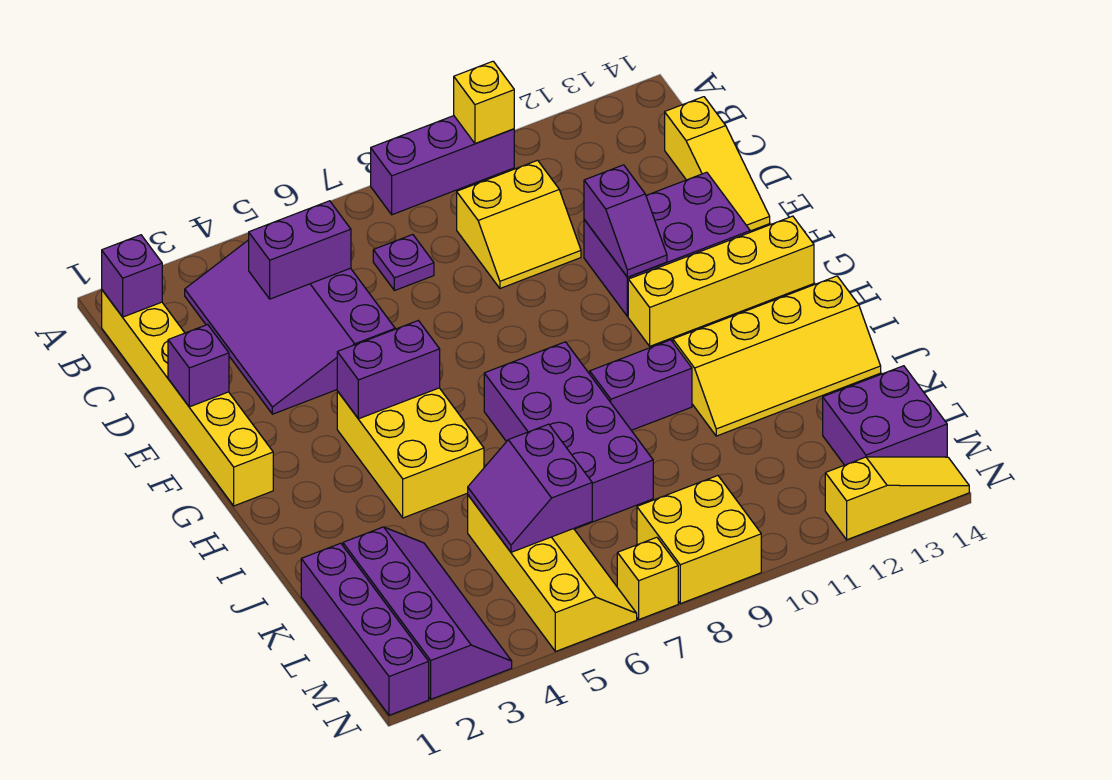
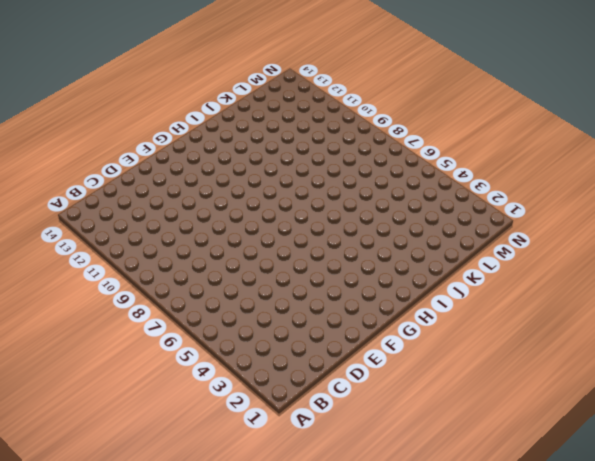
none -> purple 1x3 brick [371,116,514,215]
none -> yellow 1x6 brick [102,290,273,506]
none -> purple 3x4 slope [185,240,395,414]

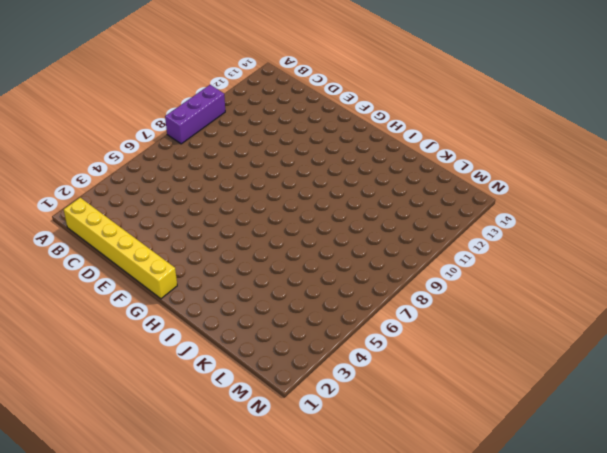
none -> purple 3x4 slope [185,240,395,414]
none -> purple 1x1 plate [373,235,434,291]
none -> yellow 2x2 slope [457,160,581,288]

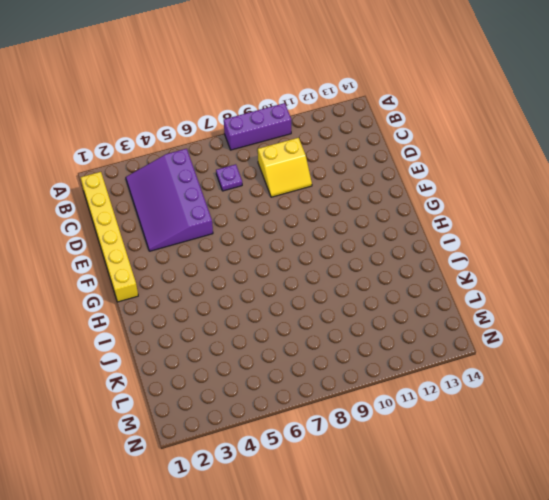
none -> yellow 1x3 slope [665,97,770,231]
none -> purple 2x3 brick [584,172,750,316]
none -> yellow 2x3 brick [337,388,484,518]

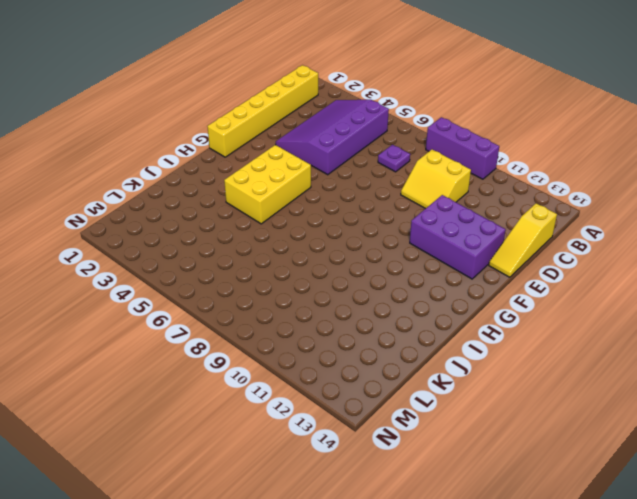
none -> yellow 1x4 brick [628,216,814,346]
none -> purple 2x4 brick [484,342,653,529]
none -> purple 1x2 brick [590,340,692,430]

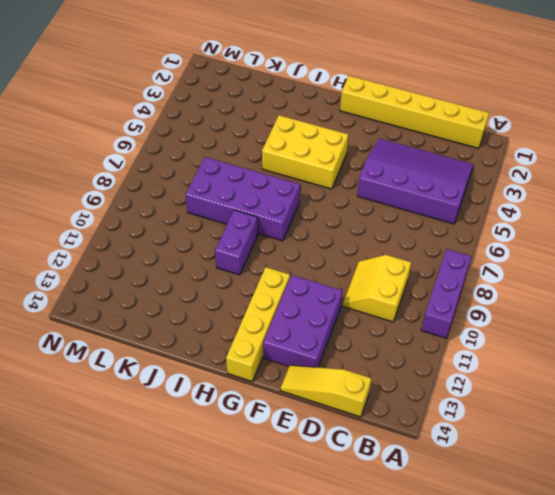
none -> purple 1x1 plate [373,235,434,291]
none -> yellow 2x4 slope [673,276,881,436]
none -> purple 1x4 brick [301,543,429,715]

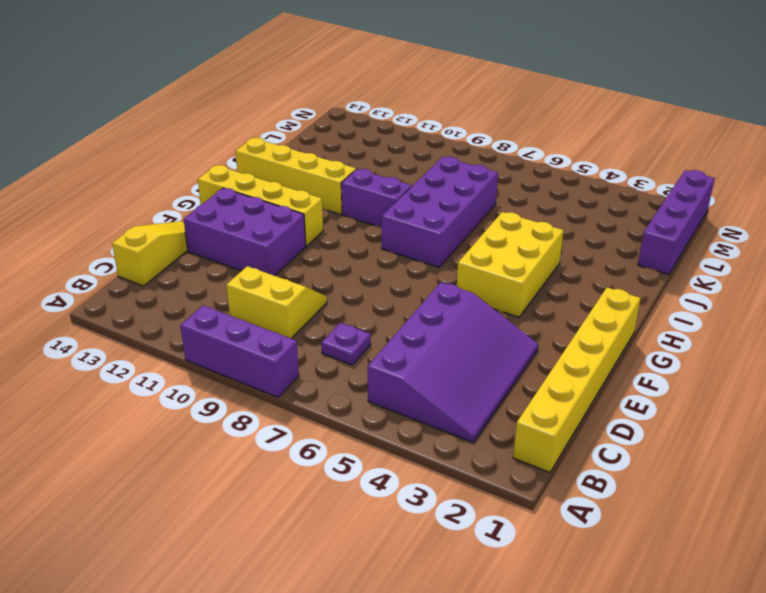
none -> purple 2x4 slope [343,527,512,699]
none -> yellow 2x4 slope [468,495,637,652]
none -> purple 2x2 brick [823,366,947,465]

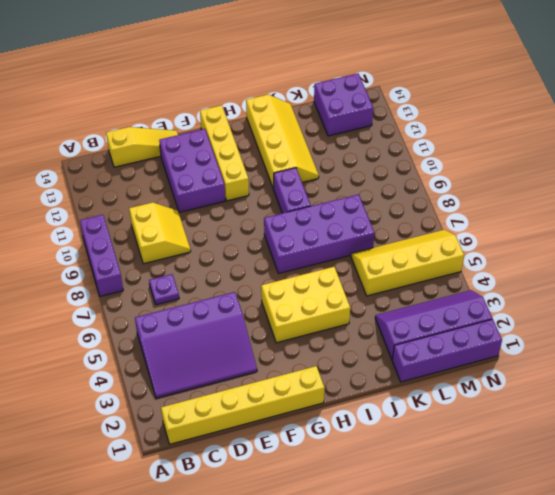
none -> yellow 2x2 brick [637,476,761,604]
none -> yellow 1x1 brick [617,537,678,619]
none -> yellow 1x3 slope [825,457,969,540]

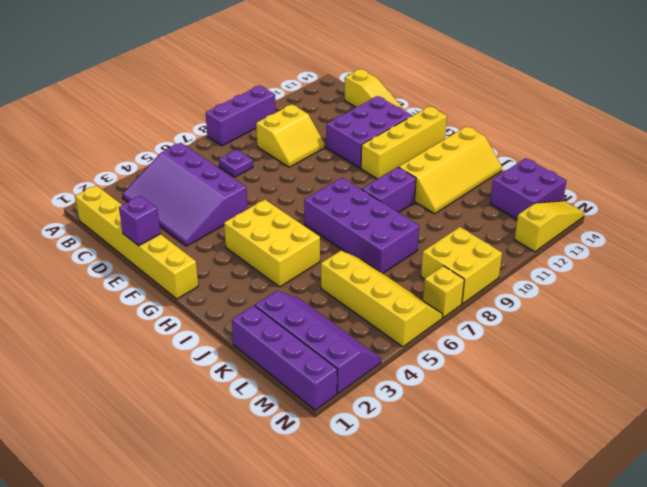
none -> yellow 1x1 brick [454,61,514,143]
none -> purple 1x1 brick [102,235,162,317]
none -> purple 1x2 brick [249,201,351,299]

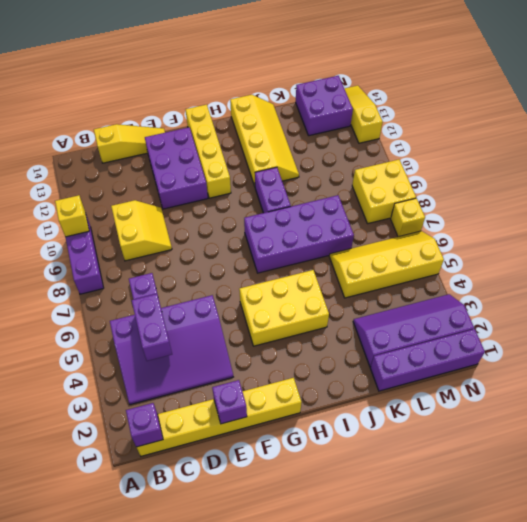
none -> purple 1x2 slope [584,165,667,277]
none -> purple 1x2 brick [337,321,440,419]
none -> purple 2x2 slope [468,424,592,552]

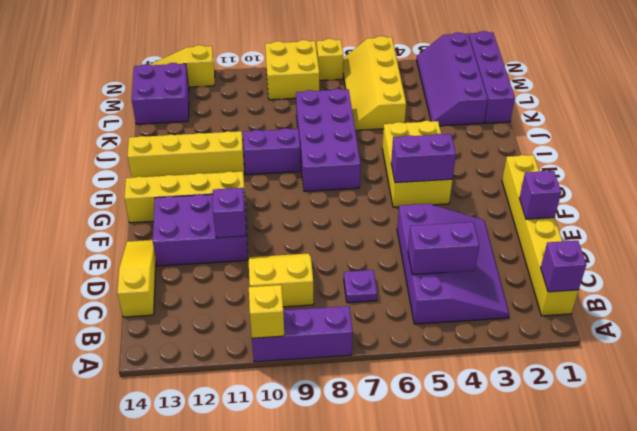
none -> purple 2x2 slope [468,424,592,552]

